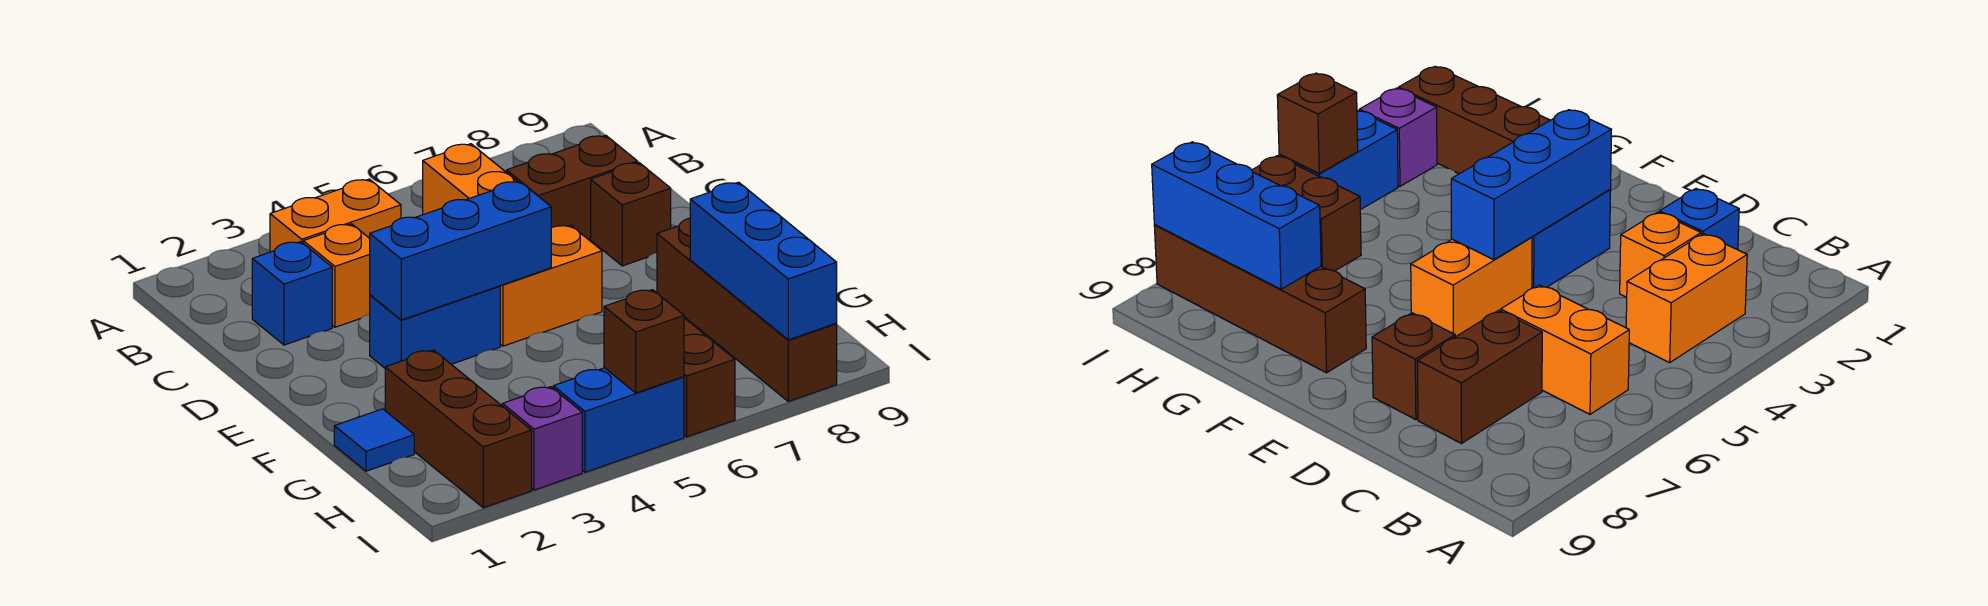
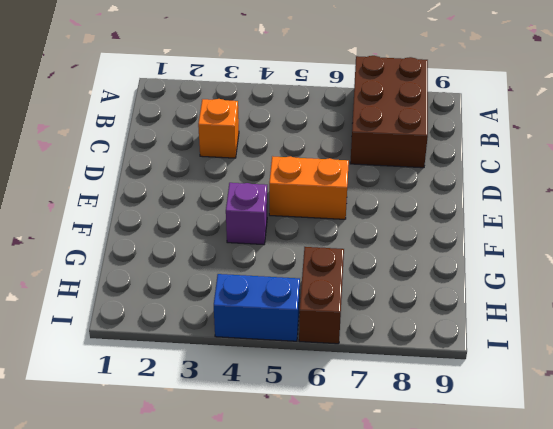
brown 2x3 brick [350,56,428,168] -> brown 1x2 brick [507,135,637,239]
purple 1x1 brick [226,183,267,245] -> purple 1x1 brick moved to [502,387,582,490]
none -> orange 1x2 brick [270,179,401,252]
none -> orange 1x2 brick [423,144,517,215]
none -> blue 1x1 brick [252,242,332,345]

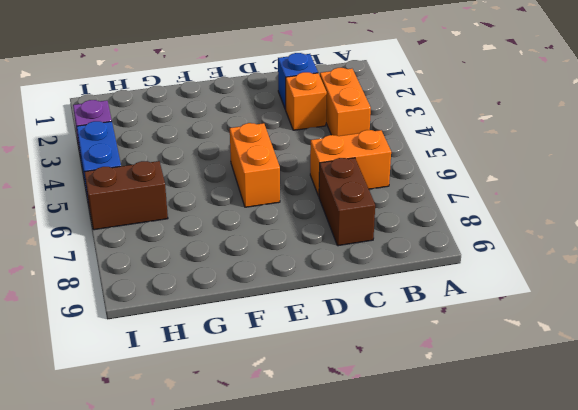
none -> brown 1x1 brick [591,162,671,266]
none -> blue 1x2 brick [370,286,500,368]
none -> brown 1x4 brick [657,218,837,401]

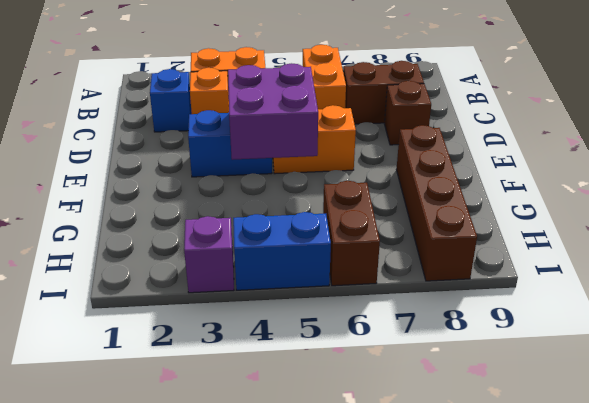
purple 2x2 brick [228,63,318,160] -> blue 1x3 brick [370,181,551,320]
none -> blue 1x1 tile [334,409,414,471]
none -> brown 1x3 brick [385,350,532,508]
none -> blue 1x3 brick [690,182,837,340]

